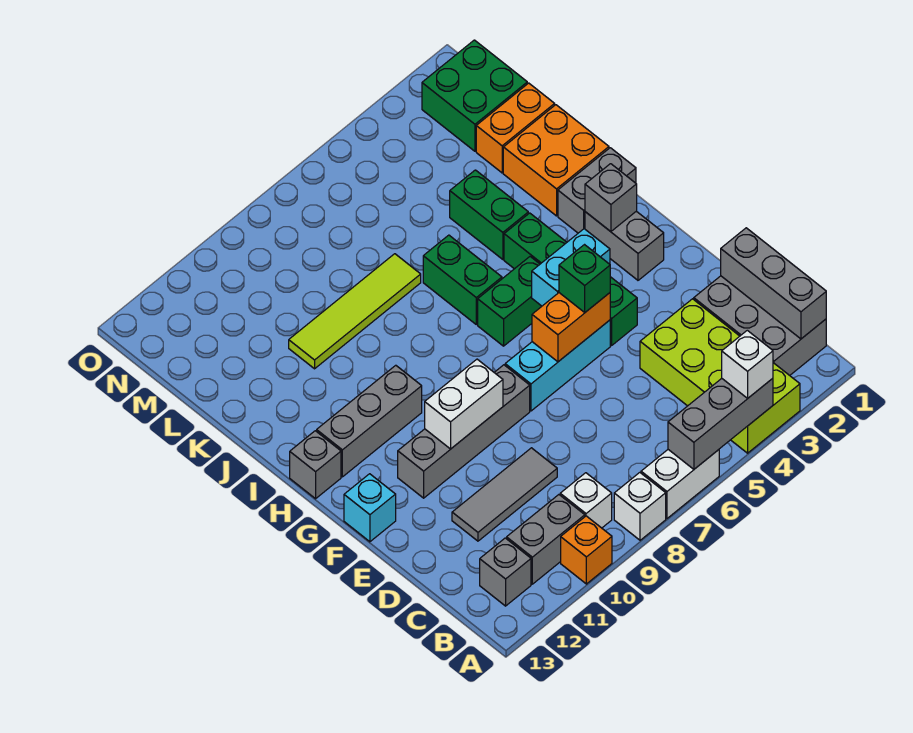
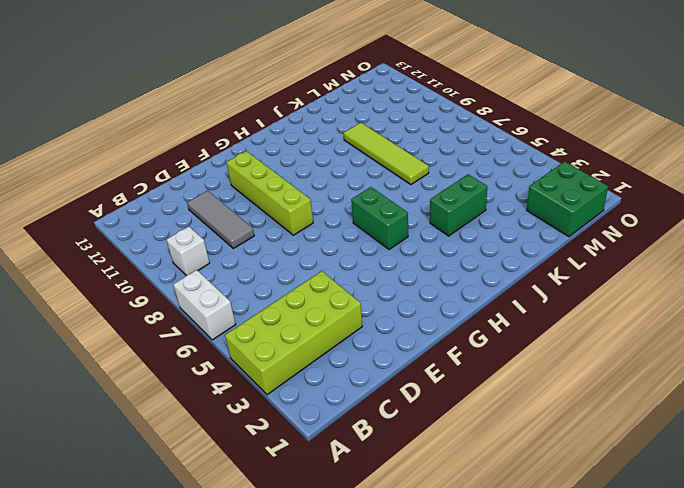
lime 1x4 brick [226,151,313,235] -> grey 1x4 brick [398,365,530,498]
none -> white 1x1 brick [614,473,666,540]
none -> orange 1x1 brick [561,516,612,584]
none -> grey 2x3 brick [694,276,826,375]
none -> grey 1x2 brick [507,495,585,584]

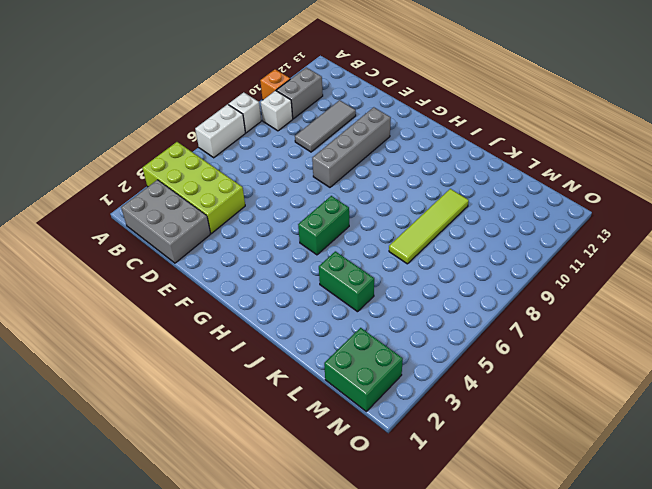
none -> grey 1x1 brick [480,538,531,606]
none -> green 1x4 brick [504,213,637,345]
none -> cyan 1x3 brick [505,320,610,411]
none -> cyan 1x1 brick [344,474,396,542]

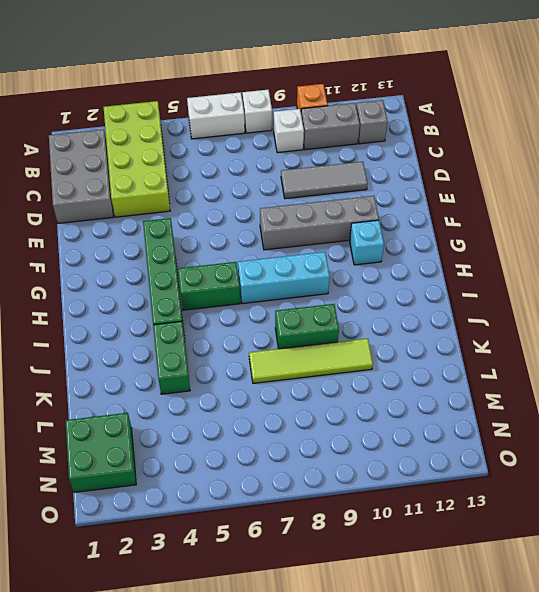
cyan 1x1 brick [350,220,384,265] -> cyan 1x1 brick moved to [344,474,396,542]
cyan 1x3 brick [238,252,330,304] -> cyan 1x3 brick moved to [505,320,610,411]
green 1x2 brick [275,304,339,349] -> green 1x2 brick turned to [423,235,502,324]
none -> grey 1x2 brick [585,211,664,280]
none -> grey 1x3 brick [317,365,422,477]
none -> grey 1x1 brick [290,431,341,499]
none -> grey 1x2 brick [558,148,636,233]

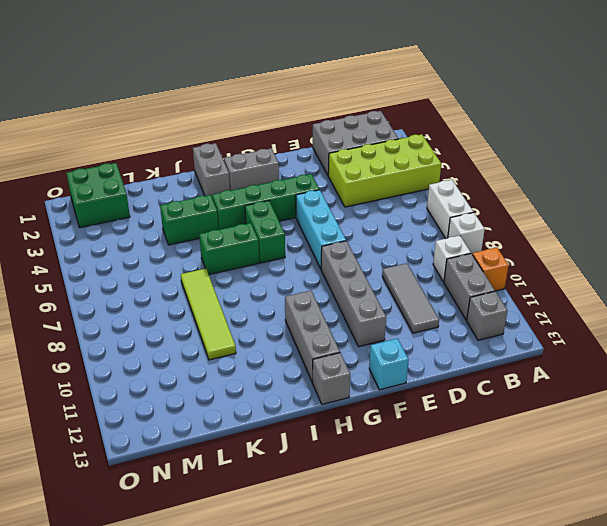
none -> orange 2x2 brick [503,105,609,216]
none -> orange 1x2 brick [476,83,555,173]
none -> grey 1x3 brick [668,378,773,469]
none -> grey 1x3 brick [721,228,826,339]

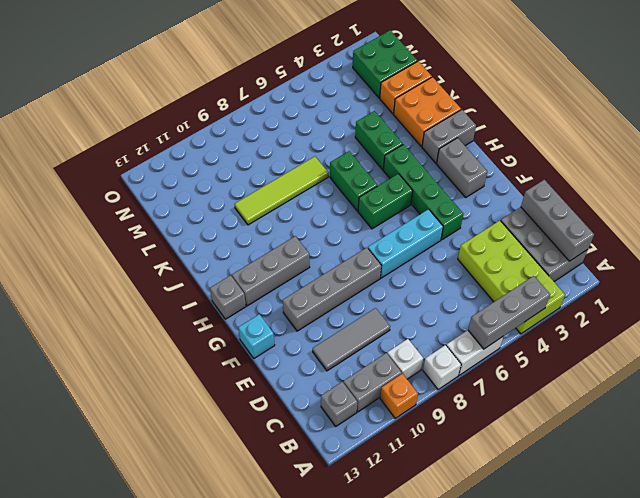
none -> orange 1x2 brick [532,293,610,362]
none -> white 1x2 brick [425,359,503,449]
none -> cyan 1x2 brick [532,229,610,306]
none -> grey 1x1 brick [585,164,637,232]

